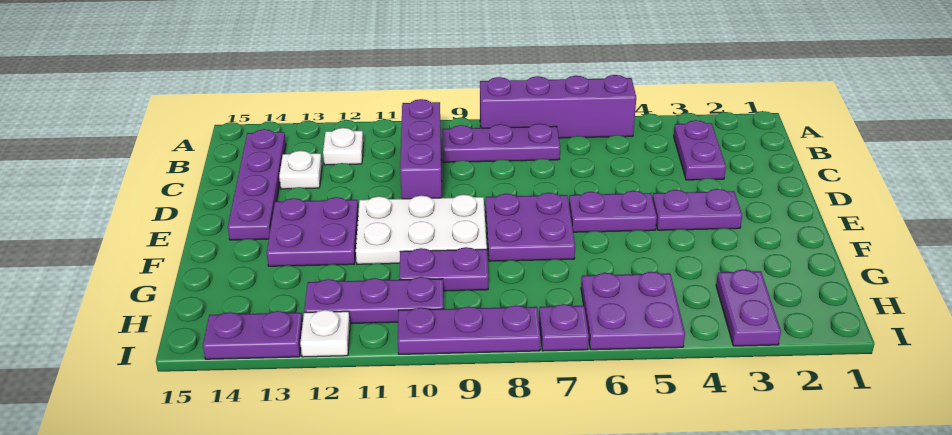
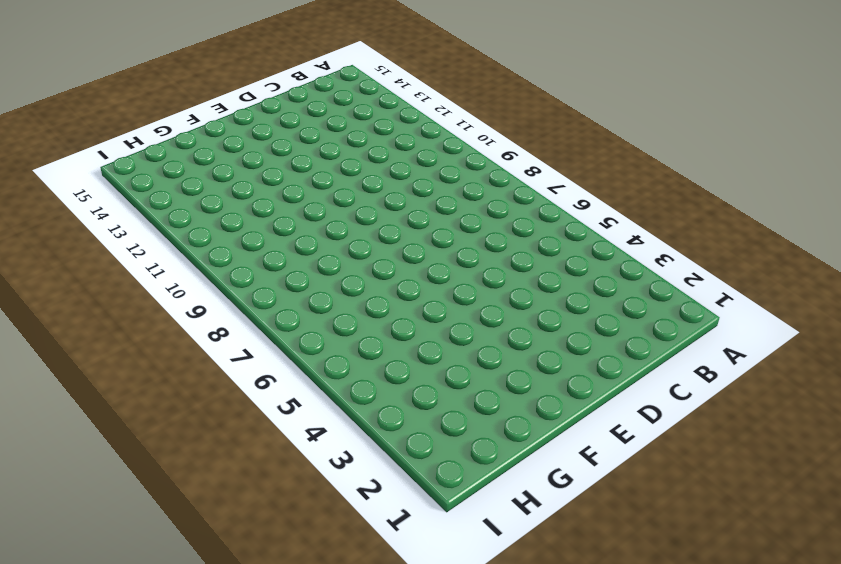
none -> purple 1x4 brick [480,75,636,138]
none -> purple 1x2 plate [674,120,726,180]
none -> purple 1x3 plate [442,124,560,162]

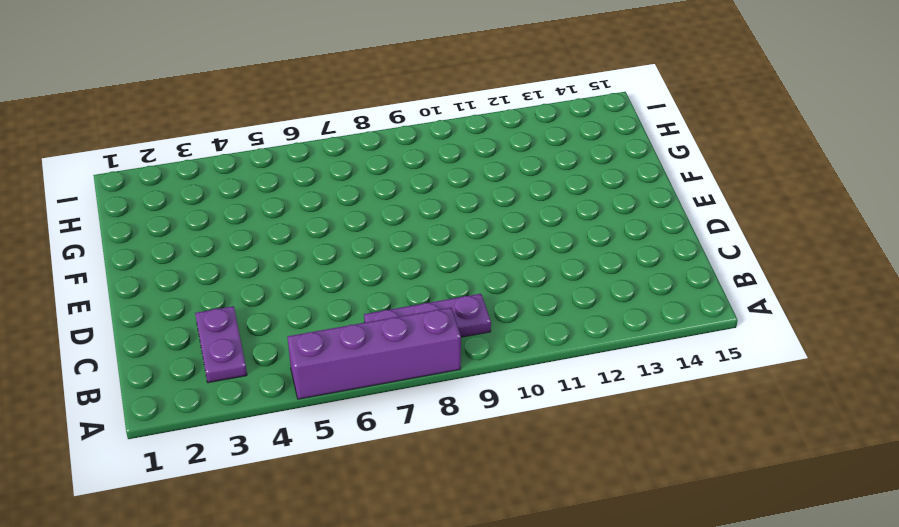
none -> purple 1x3 brick [400,99,442,199]
none -> white 1x1 plate [323,128,364,165]
none -> purple 1x4 plate [228,129,286,240]

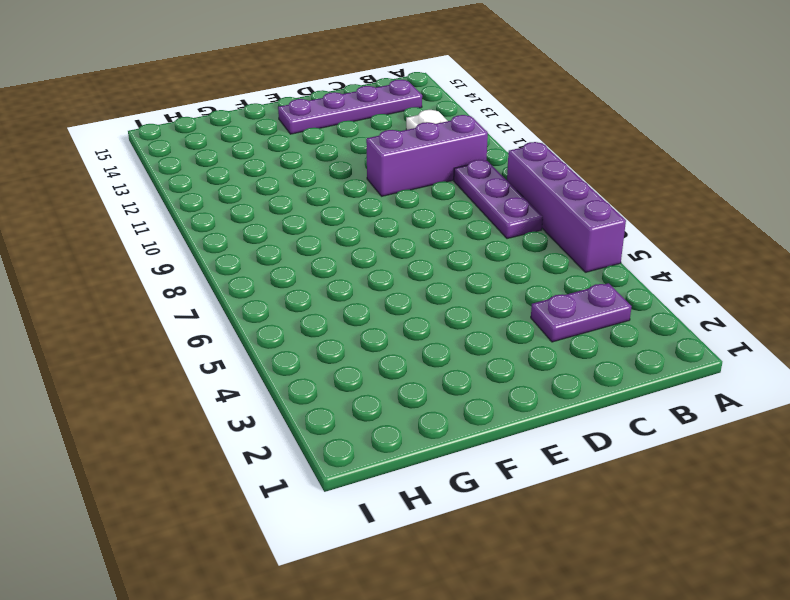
none -> white 1x1 plate [279,151,322,189]
none -> purple 1x2 plate [652,189,742,230]
none -> purple 1x2 plate [569,191,657,232]

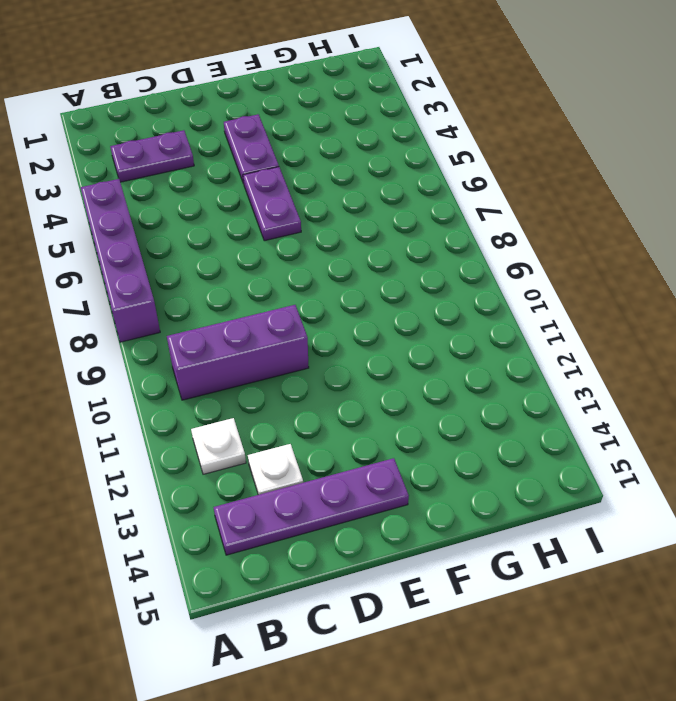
none -> purple 1x3 plate [442,124,560,162]
none -> purple 2x2 plate [486,193,575,261]
none -> white 2x3 plate [356,195,487,264]

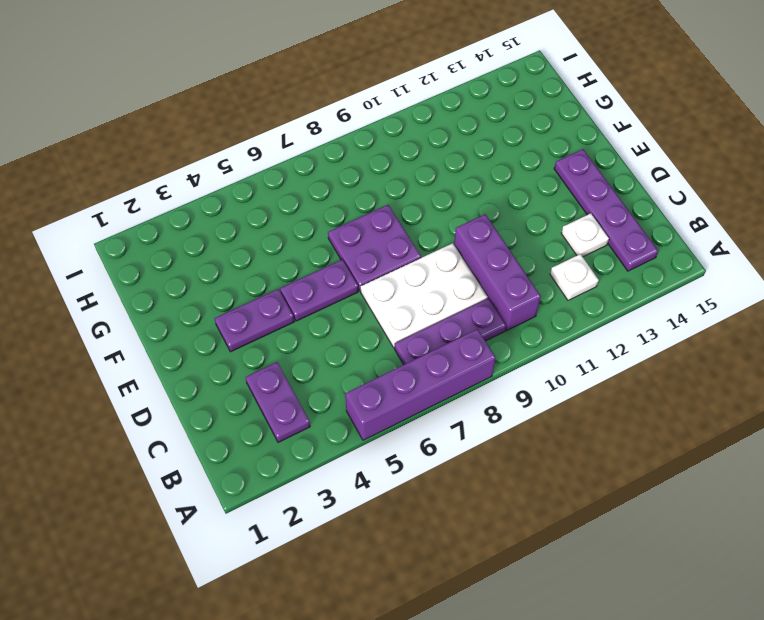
white 2x3 plate [361,243,488,348] -> white 2x3 plate moved to [356,195,487,264]
none -> purple 2x2 plate [267,197,358,266]
none -> purple 1x2 plate [399,247,488,291]
none -> purple 1x2 plate [716,269,781,346]

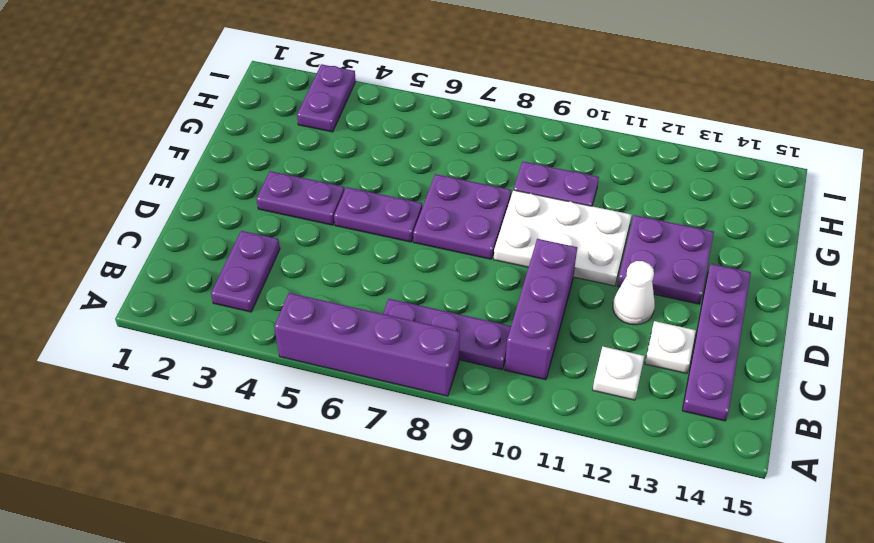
white 1x1 cone [613,261,655,325] -> none
none -> purple 2x2 plate [581,272,685,350]
none -> purple 1x3 plate [304,277,443,323]
none -> purple 1x1 plate [539,304,589,351]

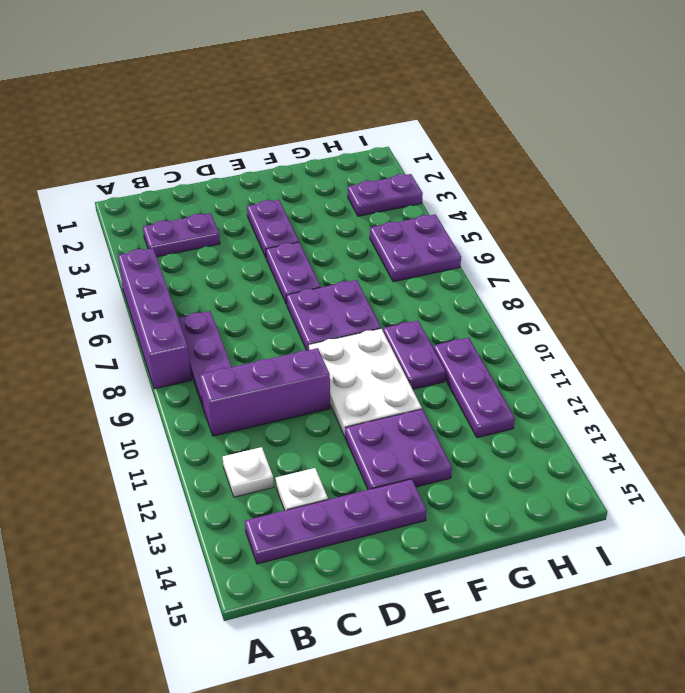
none -> purple 1x1 plate [539,304,589,351]
none -> purple 1x3 plate [398,305,541,354]
none -> white 1x1 plate [300,310,350,357]

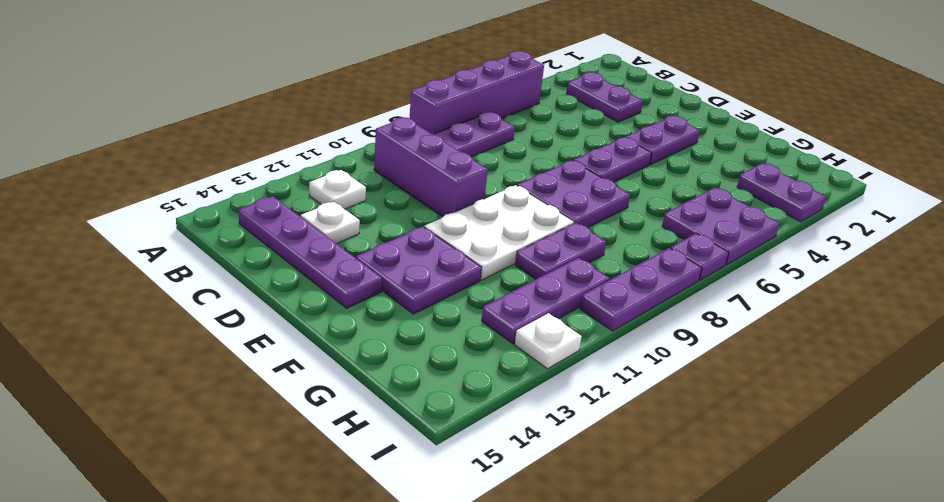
none -> purple 1x2 plate [203,311,303,359]

